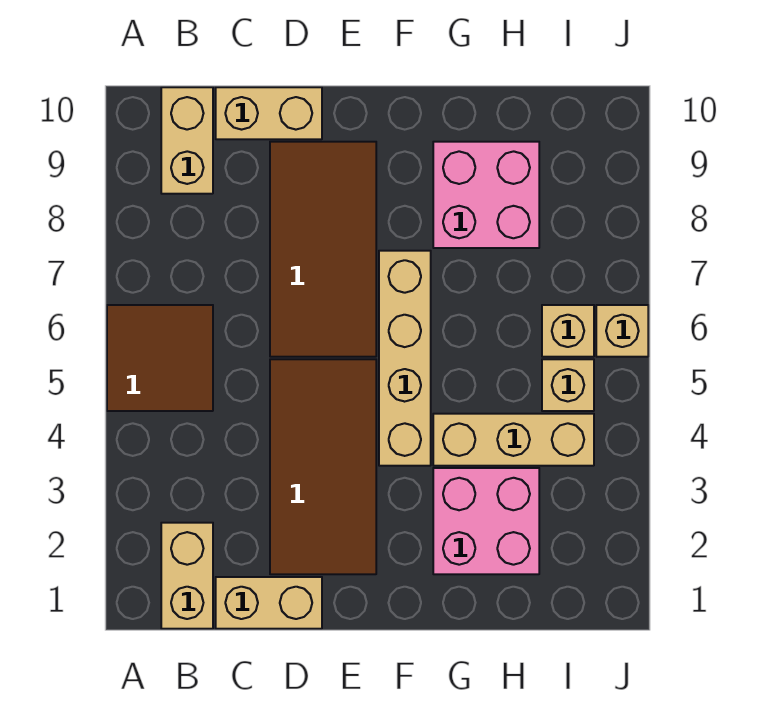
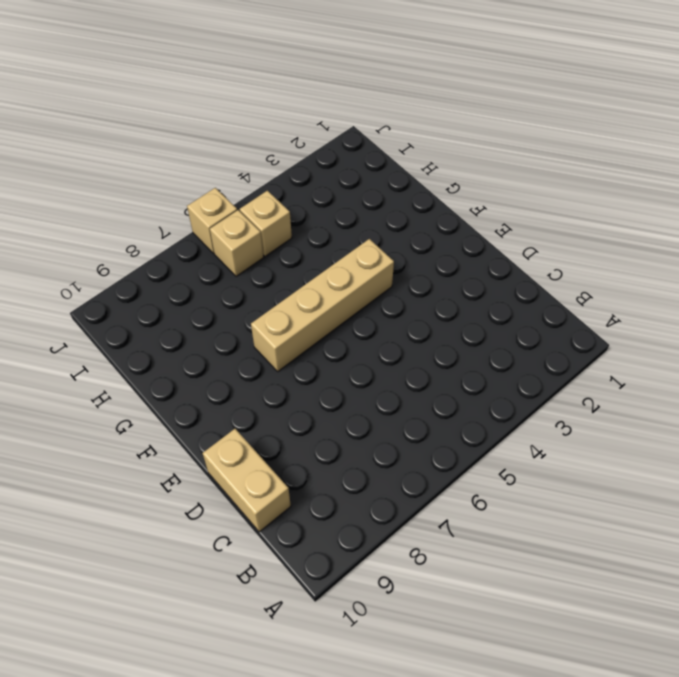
none -> brown 2x2 tile [107,305,213,411]
none -> tan 1x2 brick [161,523,213,629]
none -> tan 1x2 brick [161,87,213,194]

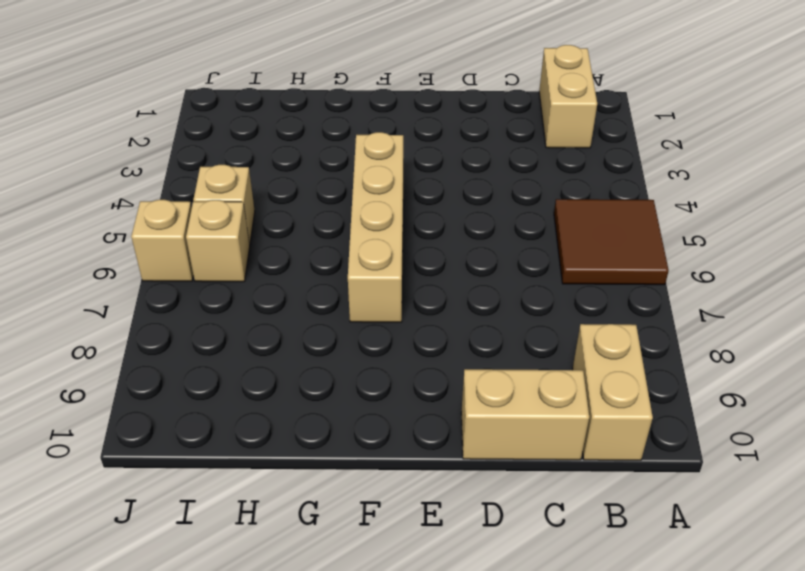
none -> tan 1x2 brick [216,577,322,629]
none -> brown 2x4 tile [270,359,376,574]
none -> brown 2x4 tile [270,142,376,357]

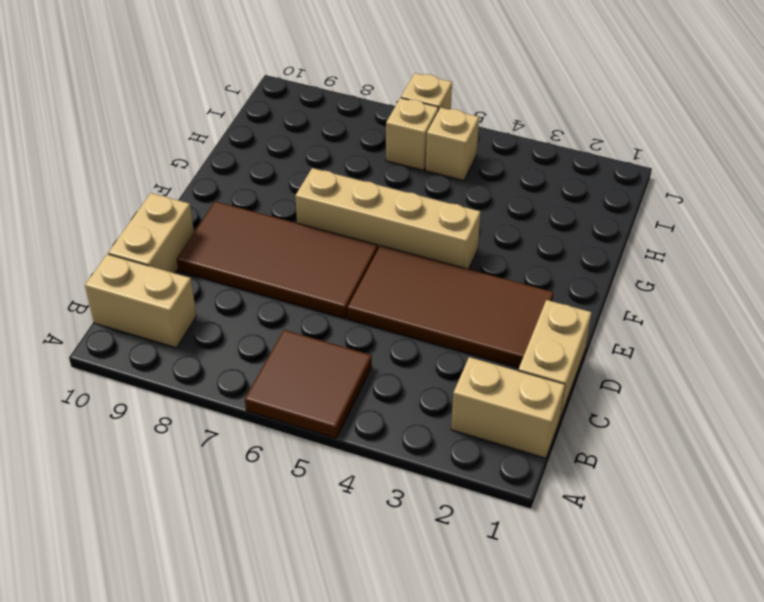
none -> pink 2x2 brick [433,468,539,574]
none -> tan 1x3 brick [433,414,594,466]
none -> pink 2x2 brick [433,142,539,248]

